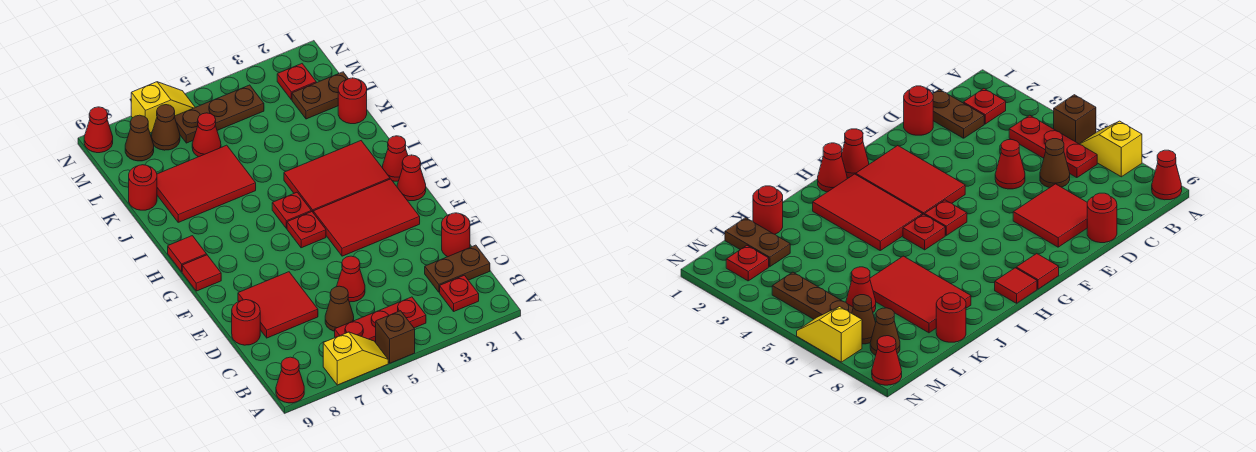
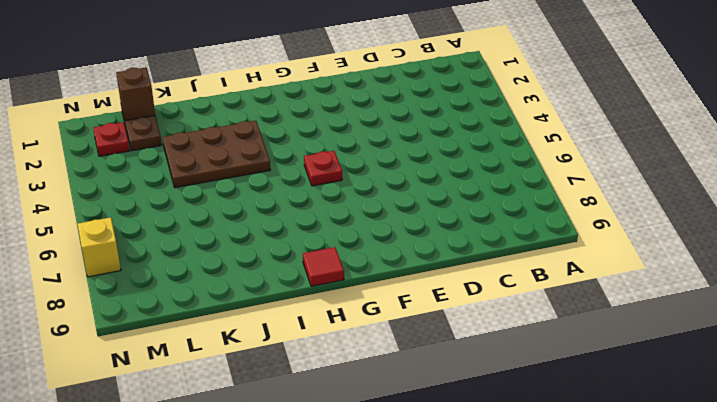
brown 2x3 plate [163,121,270,188] -> red 2x3 tile [284,141,390,212]
brown 1x1 brick [116,67,155,121] -> brown 1x1 brick moved to [376,311,415,363]
none -> yellow 1x2 slope [323,332,388,385]
none -> red 1x1 cone [276,357,304,403]
none -> red 1x1 plate [440,275,479,311]
none -> red 1x3 plate [335,297,426,343]

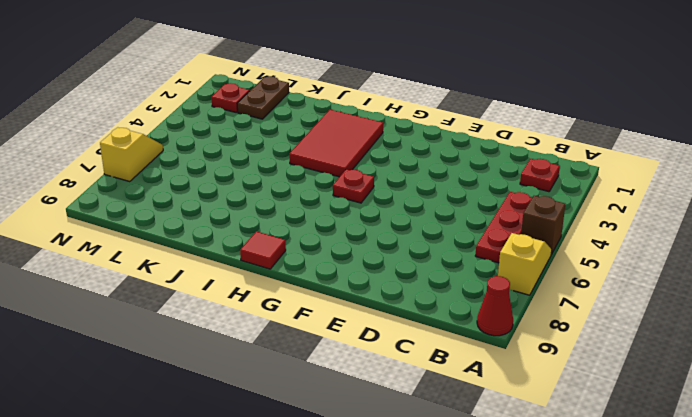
none -> brown 1x2 plate [425,245,490,292]
none -> brown 1x1 cone [325,286,354,331]
none -> red 1x1 round brick [442,213,470,257]
none -> red 1x1 cone [337,256,365,302]

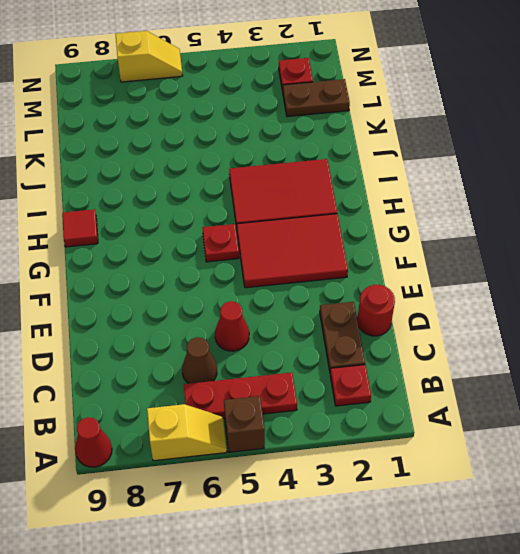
brown 1x2 plate [320,302,365,372] -> brown 1x2 plate turned to [425,245,490,292]
none -> red 2x2 tile [238,272,318,338]
none -> red 1x1 round brick [232,300,260,345]
none -> red 1x1 cone [397,155,426,201]
none -> red 1x1 tile [182,255,221,291]

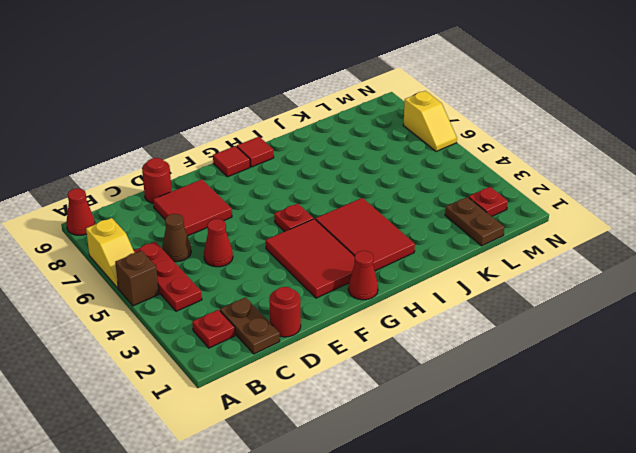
none -> red 1x1 cone [383,136,408,181]
none -> red 1x1 plate [272,192,311,229]
none -> red 2x3 tile [157,145,256,222]
none -> red 1x1 round brick [338,78,367,124]

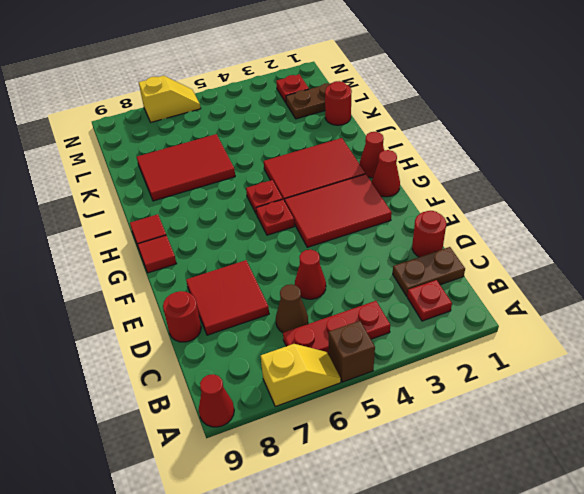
none -> red 1x1 round brick [129,165,157,210]
none -> red 1x1 cone [192,113,221,157]
none -> brown 1x3 plate [174,85,264,143]
none -> brown 1x1 cone [151,105,180,150]

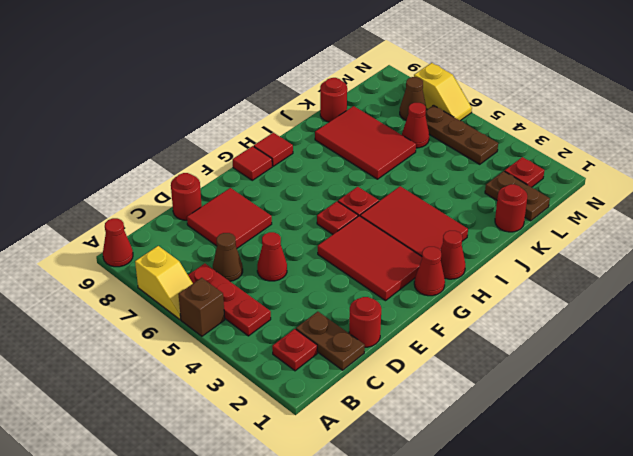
none -> brown 1x1 cone [125,115,154,161]
none -> red 1x1 cone [84,107,113,153]

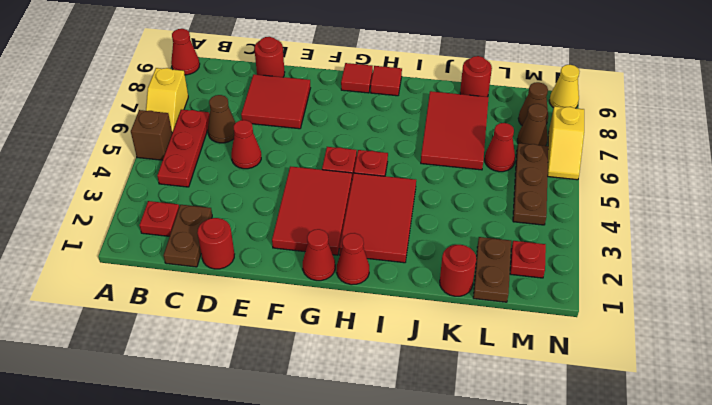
yellow 1x1 cone [549,65,580,108] -> red 1x1 cone [84,107,113,153]

